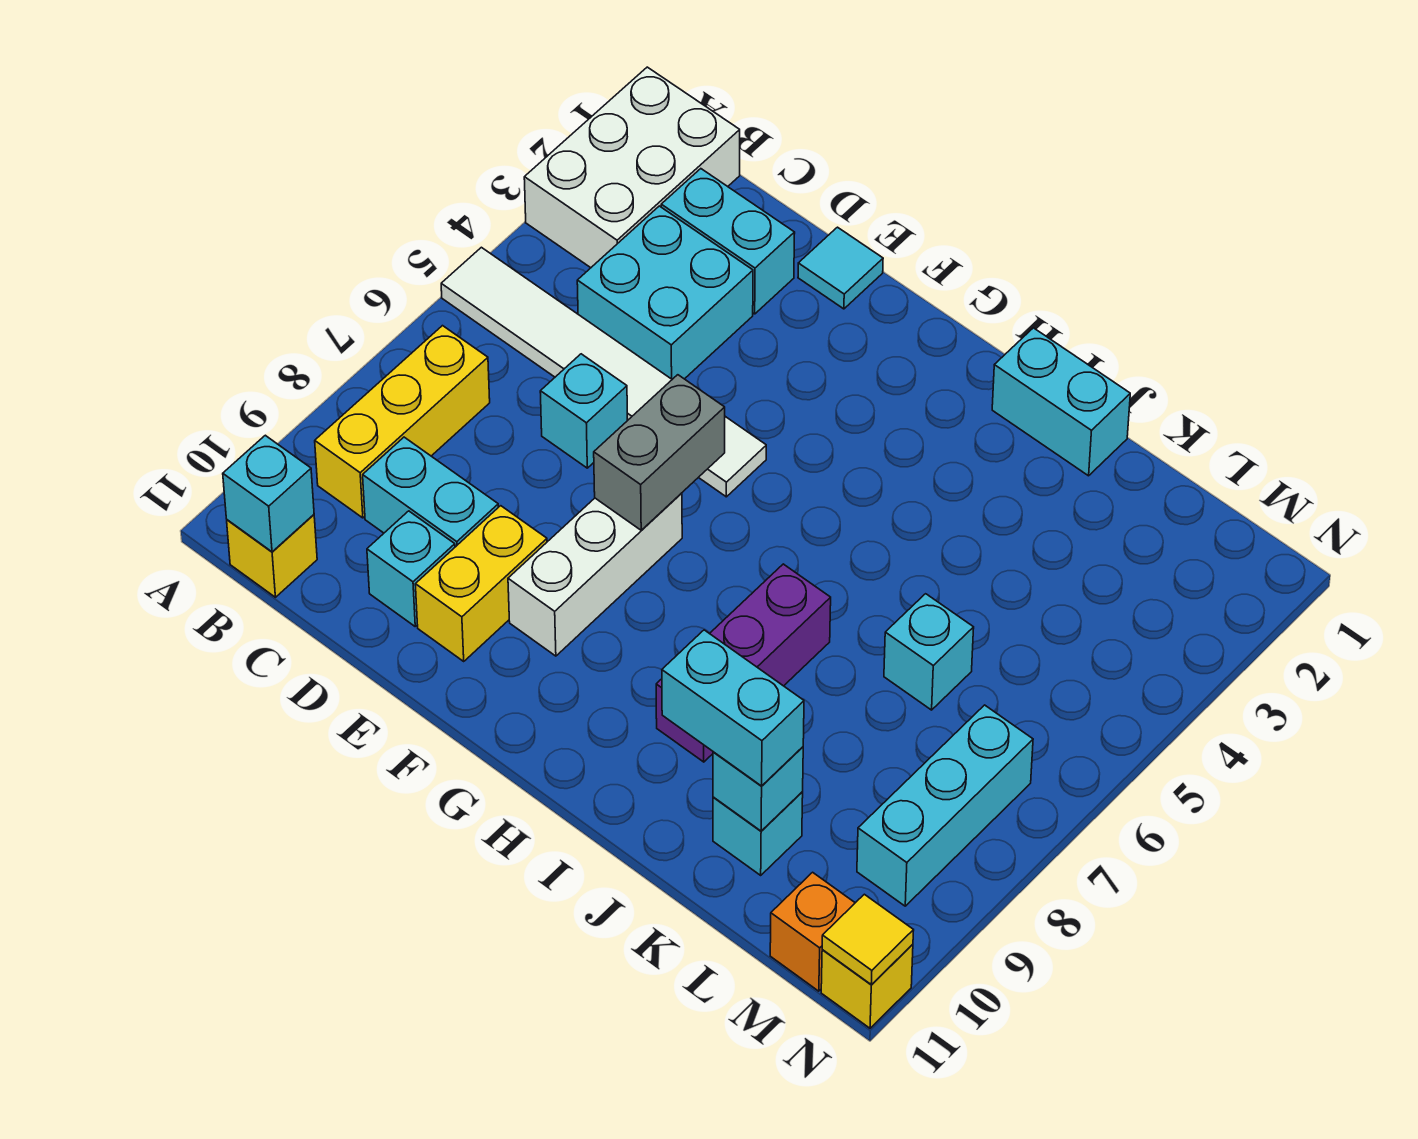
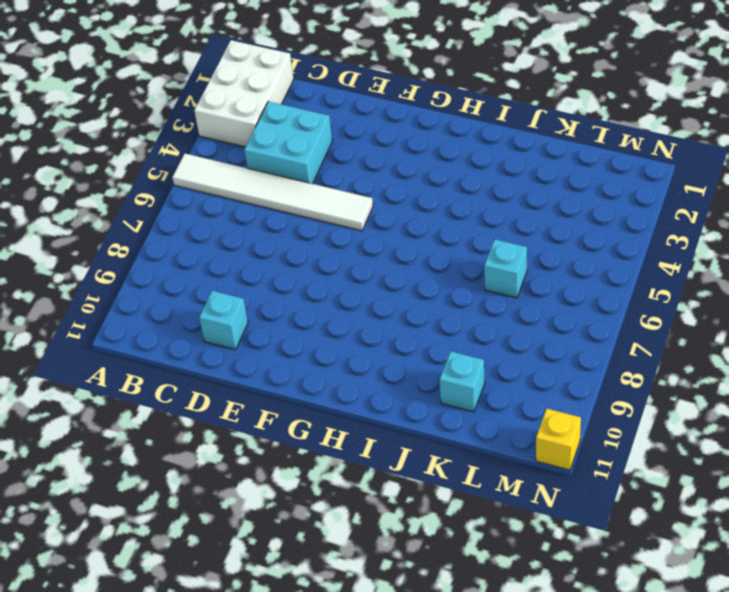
none -> yellow 1x3 brick [315,326,490,518]
none -> yellow 1x1 brick [227,515,317,597]
none -> cyan 1x2 brick [661,169,795,314]

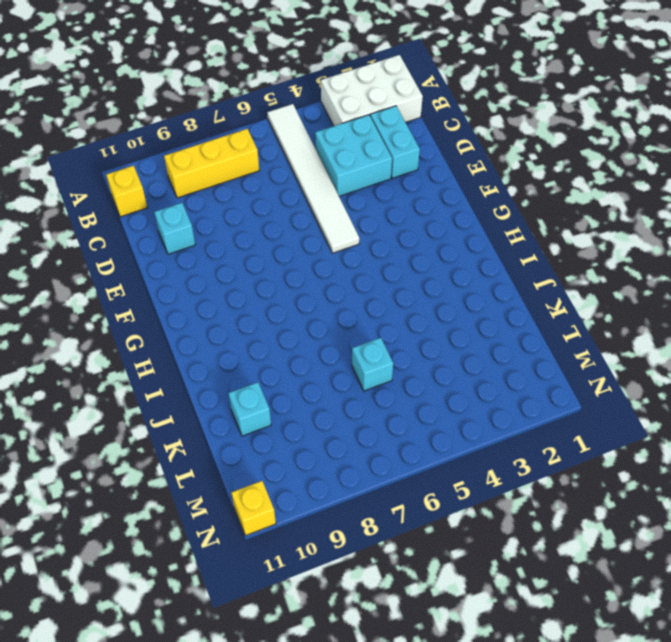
none -> cyan 1x2 brick [363,437,498,547]
none -> cyan 1x1 brick [540,354,628,468]
none -> cyan 1x1 tile [798,227,883,309]

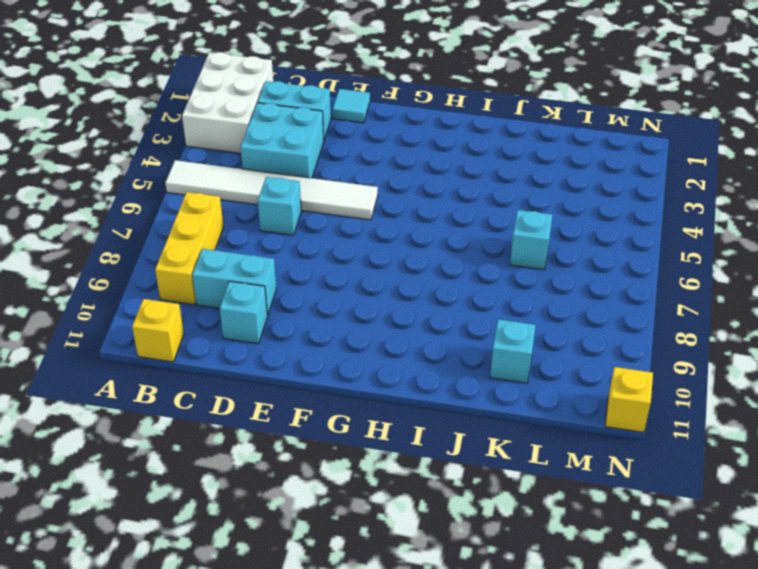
none -> yellow 1x2 brick [415,506,547,661]
none -> white 1x3 brick [508,493,682,656]
none -> cyan 1x2 brick [992,328,1130,476]

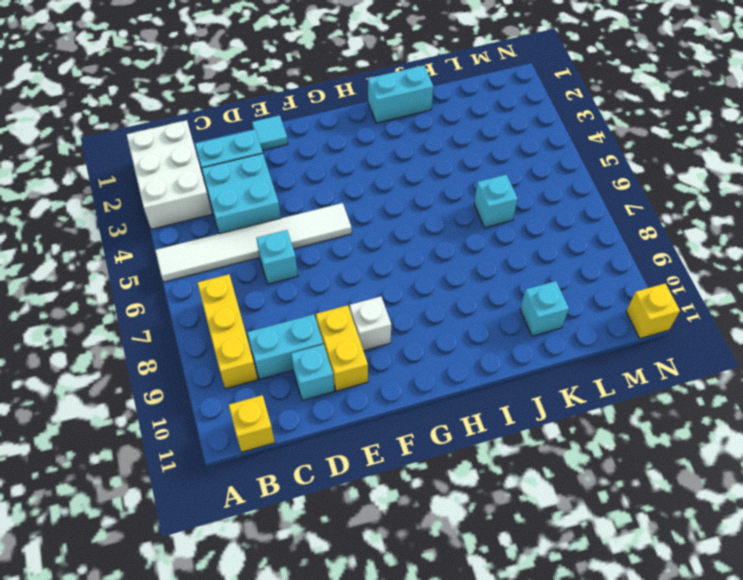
white 1x1 brick [350,297,391,351] -> white 1x3 brick [508,493,682,656]
none -> purple 1x3 brick [656,564,831,762]
none -> cyan 1x3 brick [857,705,1033,906]
none -> orange 1x1 brick [770,872,855,991]

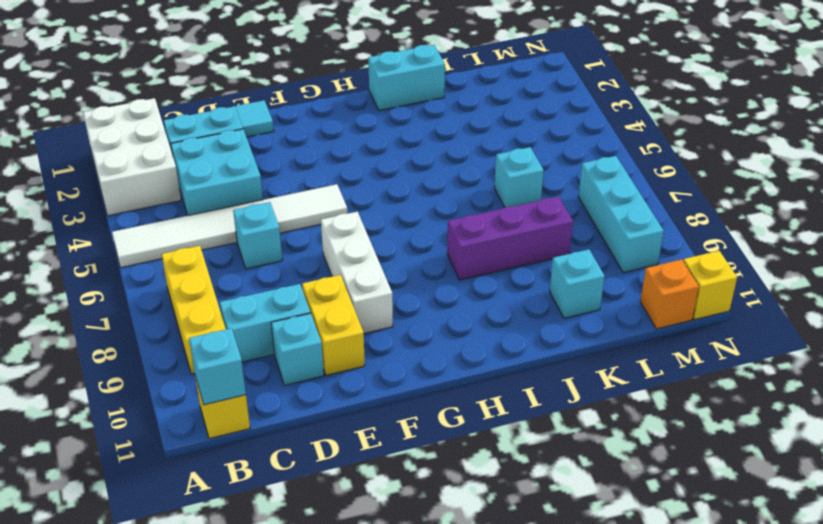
purple 1x3 brick [447,196,573,280] -> purple 1x3 brick turned to [656,564,831,762]
none -> grey 1x2 brick [594,375,725,530]
none -> cyan 1x1 brick [713,747,803,831]
none -> yellow 1x1 tile [822,894,914,984]

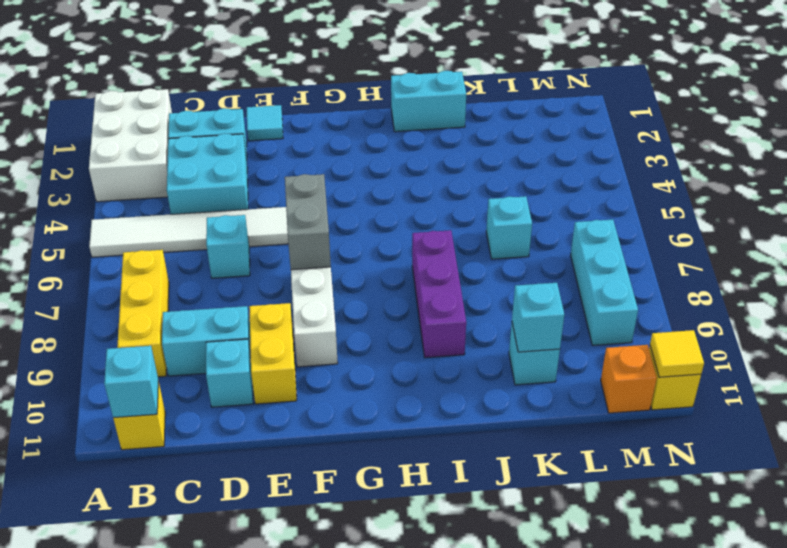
none -> cyan 1x2 brick [662,630,804,786]

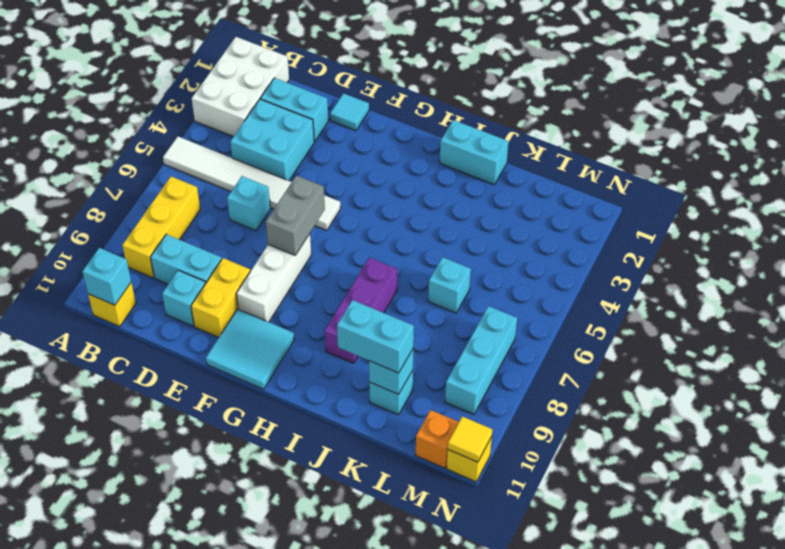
cyan 2x2 tile [206,309,294,389] -> none

